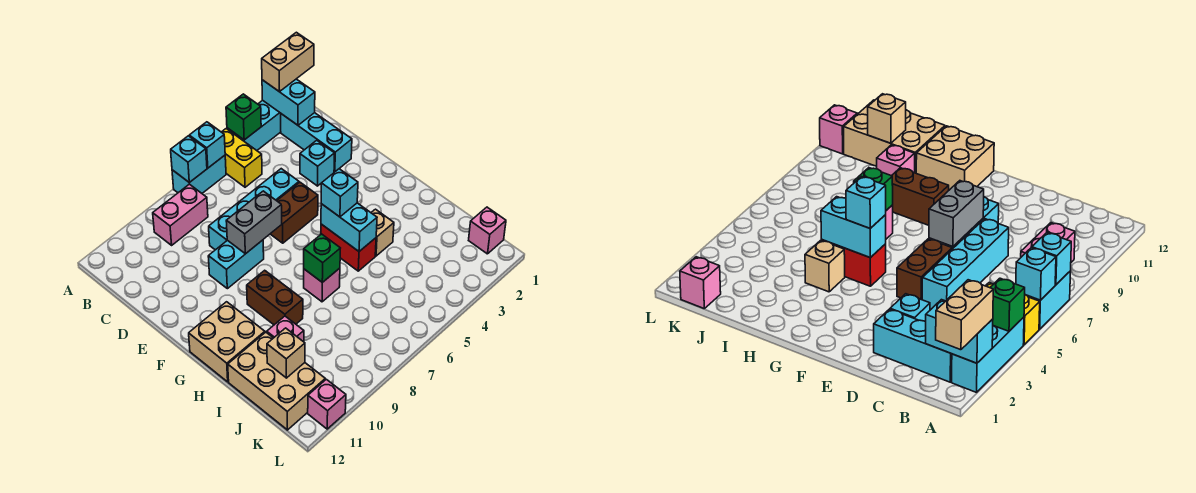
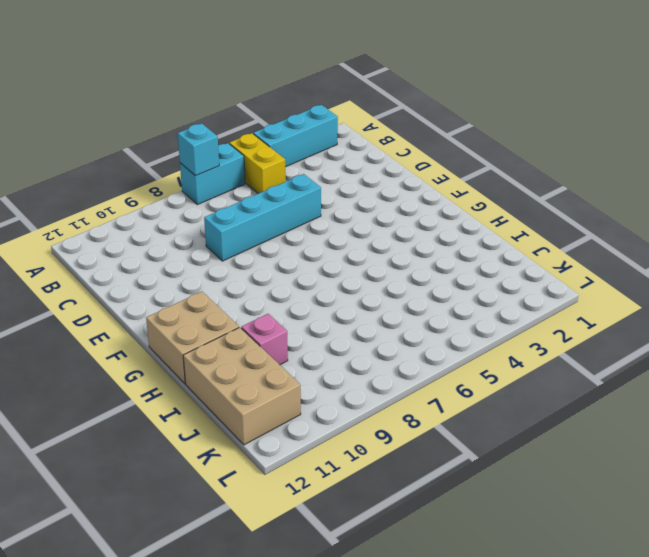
none -> cyan 1x3 brick [281,113,352,172]
none -> pink 1x2 brick [153,184,208,245]
none -> cyan 1x1 brick [300,140,335,186]

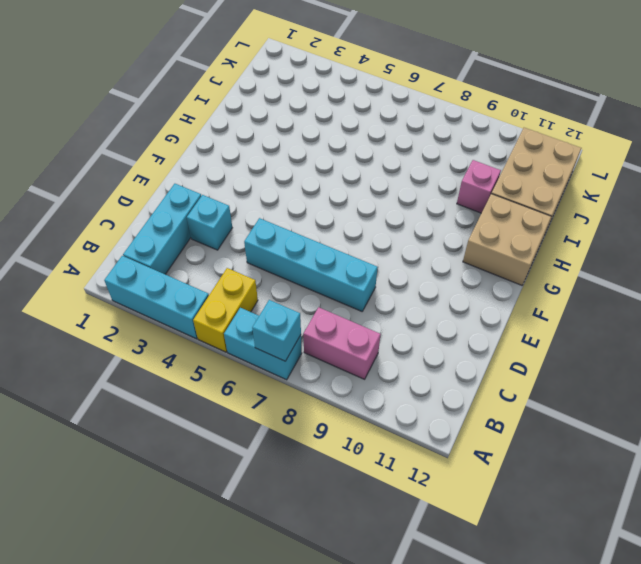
none -> brown 1x2 brick [271,182,318,243]
none -> cyan 1x2 brick [208,240,264,289]
none -> red 1x2 brick [321,224,376,271]

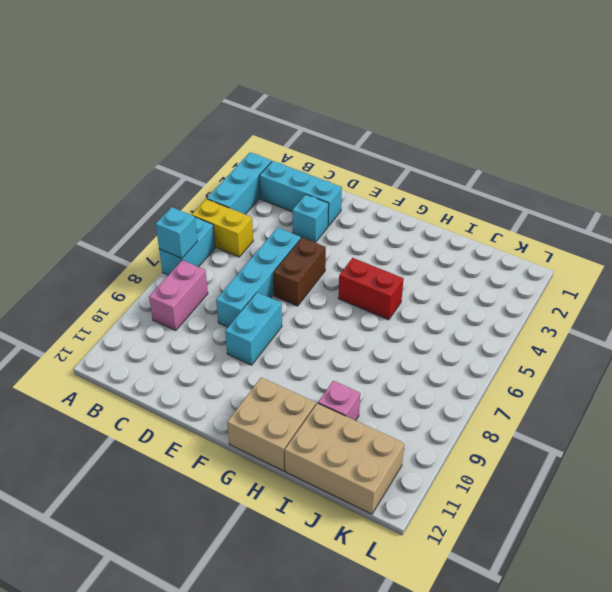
none -> brown 1x2 brick [247,270,303,325]
none -> tan 1x1 brick [371,209,394,256]
none -> pink 1x1 brick [304,268,340,302]

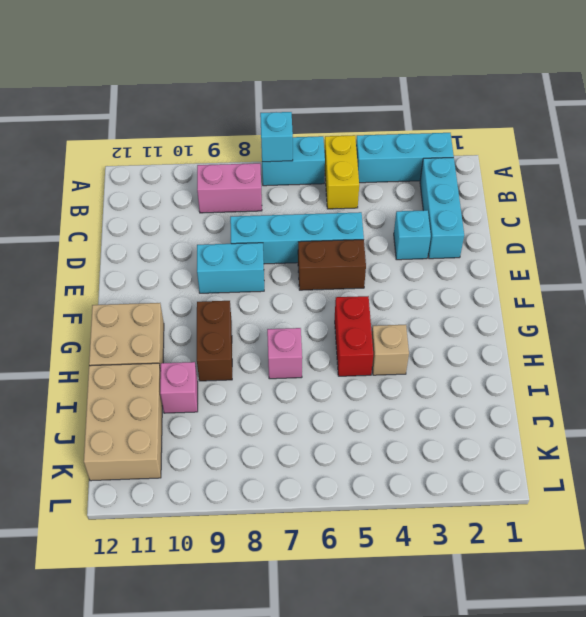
none -> pink 1x1 brick [469,207,506,254]
none -> pink 1x1 brick [308,379,346,429]
none -> cyan 1x2 brick [262,79,315,125]

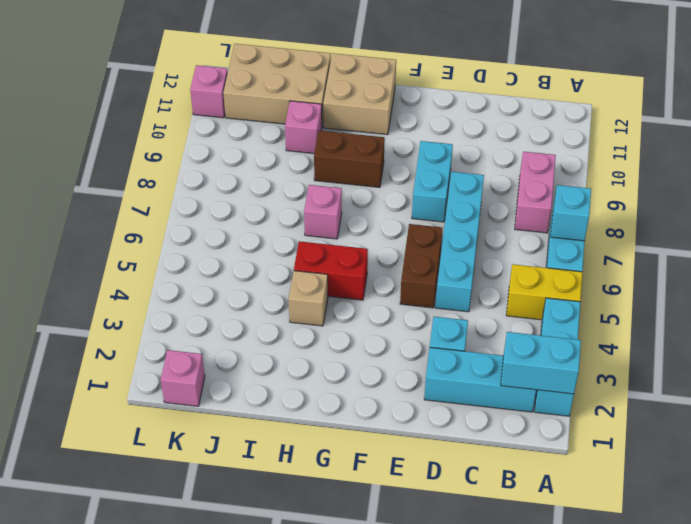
none -> green 1x1 brick [226,94,261,140]
none -> cyan 1x1 brick [189,122,225,168]
none -> grey 1x2 brick [226,191,282,254]

